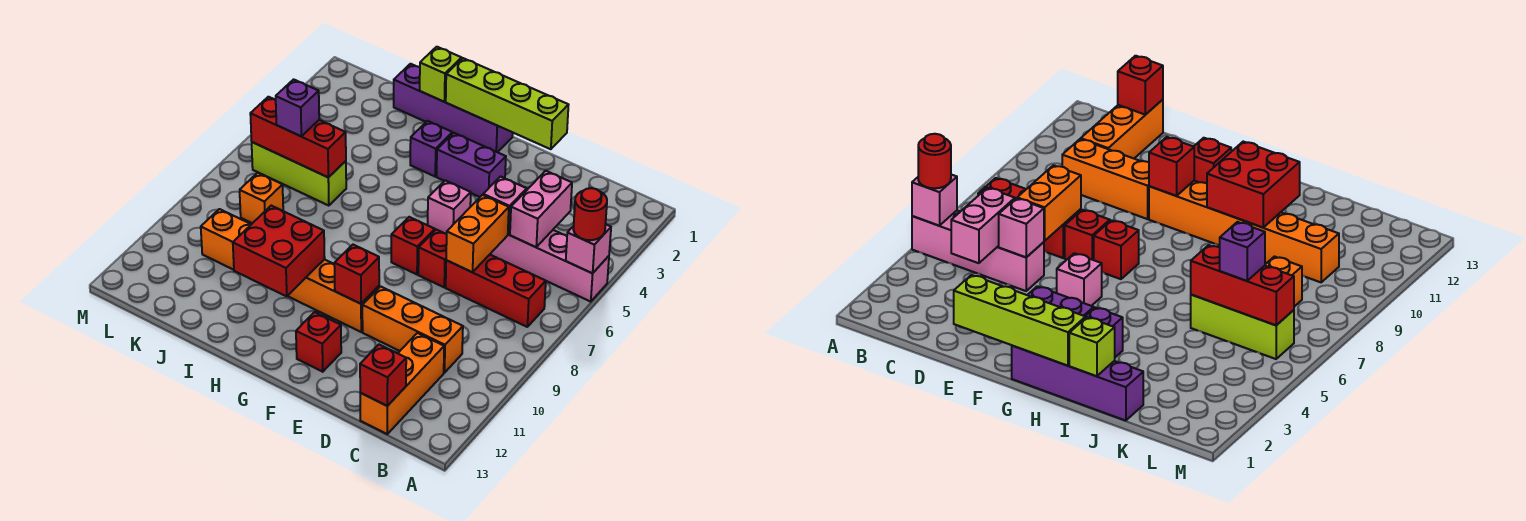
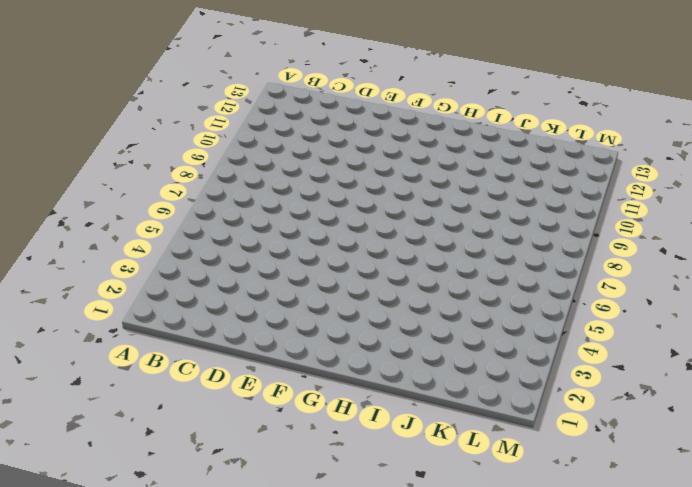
none -> pink 1x4 brick [490,230,609,301]
none -> red 1x3 brick [446,255,546,327]
none -> orange 1x3 brick [362,286,463,373]

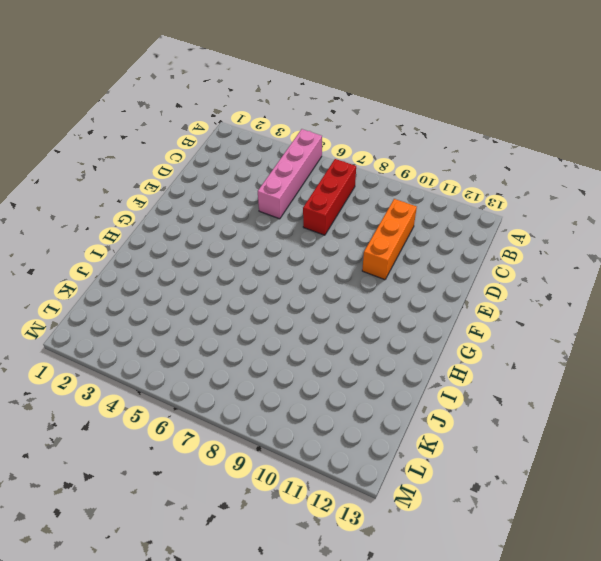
none -> orange 1x3 brick [360,333,444,434]
none -> red 1x1 brick [418,230,447,287]
none -> purple 1x2 brick [437,133,506,197]

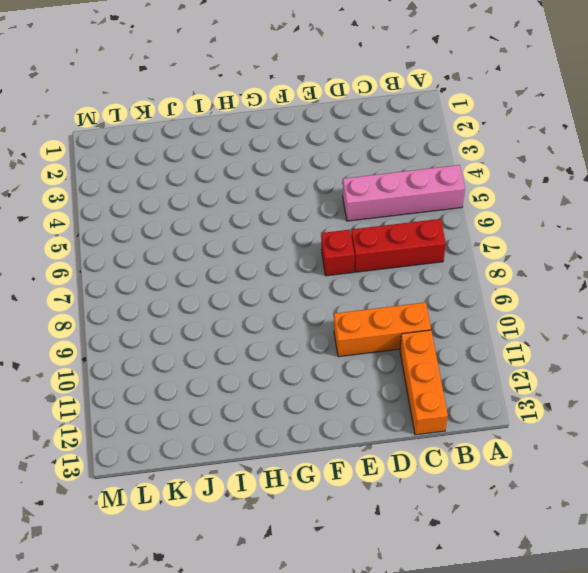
none -> purple 1x2 brick [437,133,506,197]
none -> pink 1x1 brick [428,180,471,234]
none -> red 1x1 brick [391,217,435,274]

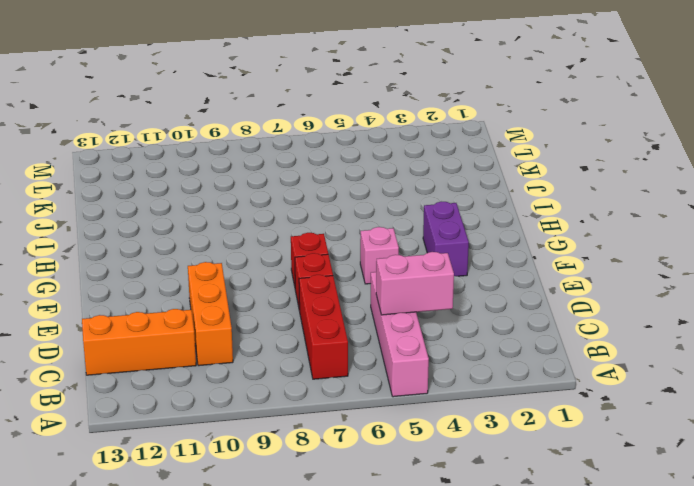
none -> orange 1x6 brick [201,209,379,332]
none -> red 1x1 brick [296,312,341,372]
none -> purple 1x4 brick [393,64,513,152]

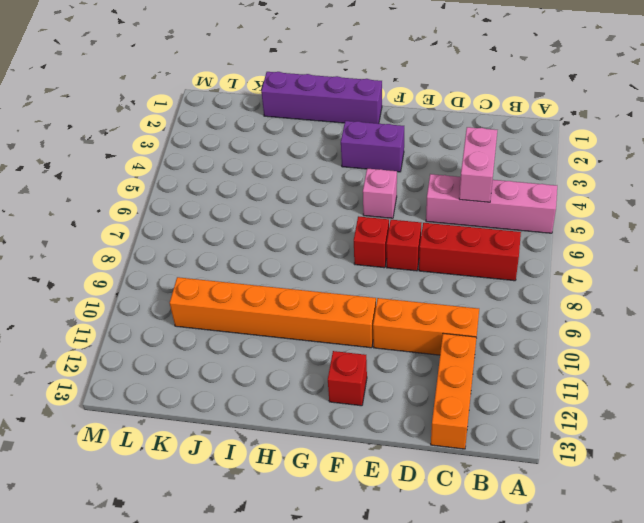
none -> purple 1x1 brick [410,121,452,176]
none -> lime 1x3 brick [252,142,346,206]
none -> orange 1x1 brick [240,173,283,223]

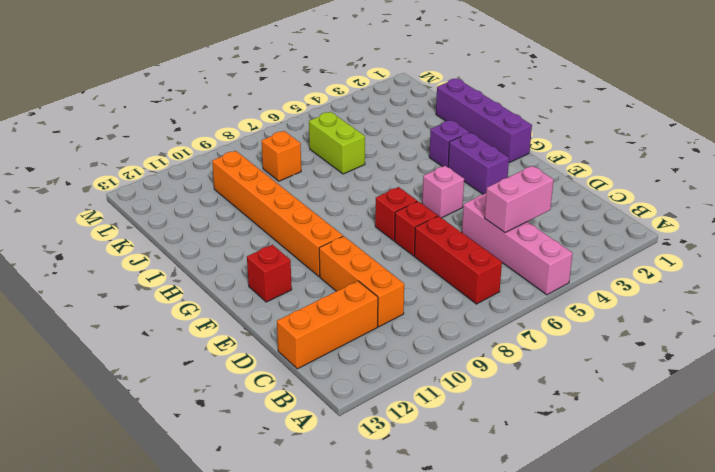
lime 1x2 brick [309,112,365,174] -> lime 1x3 brick [252,142,346,206]
none -> pink 1x1 brick [566,224,611,273]
none -> red 1x1 brick [360,345,406,406]
none -> pink 1x1 brick [483,177,527,234]

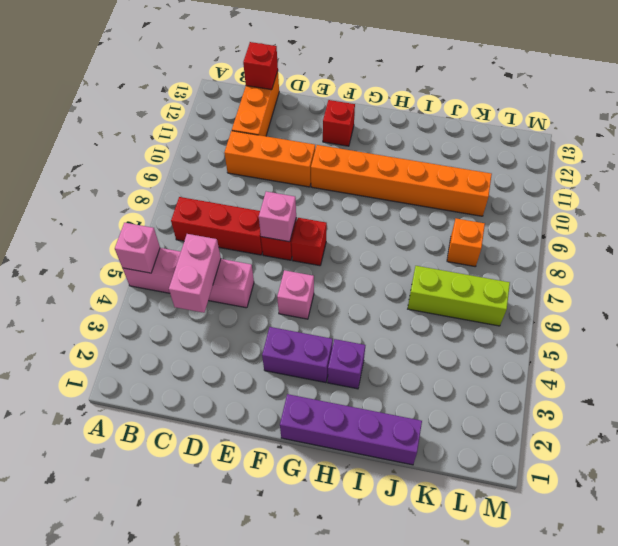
pink 1x1 brick [259,192,296,242] -> pink 1x1 brick moved to [483,177,527,234]
none -> orange 1x2 brick [446,195,509,272]
none -> lime 1x4 brick [446,58,568,149]
none -> red 1x1 brick [334,245,379,304]

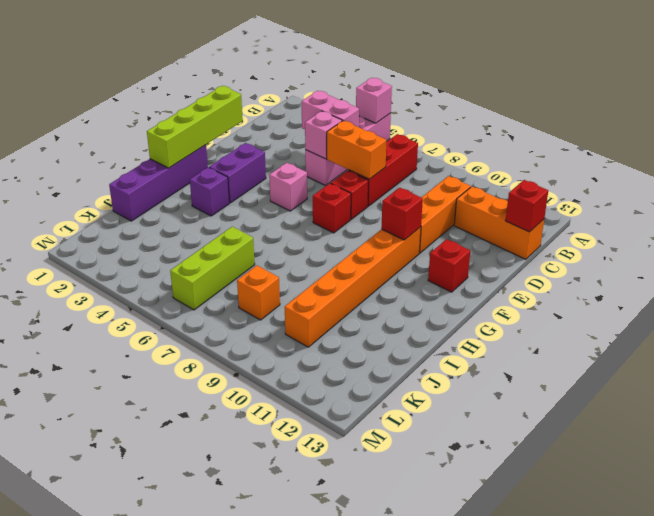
none -> red 2x2 brick [233,206,325,296]
none -> lime 1x1 brick [420,47,462,102]
none -> red 1x3 brick [250,97,346,177]

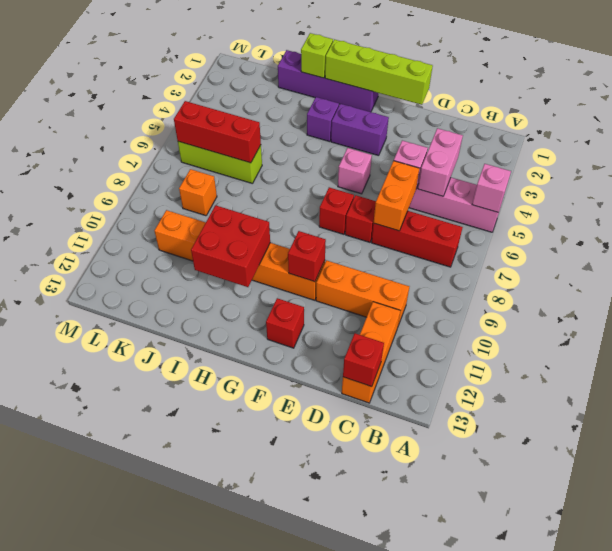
none -> red 1x1 round brick [573,188,607,240]
none -> purple 1x1 brick [276,79,319,136]

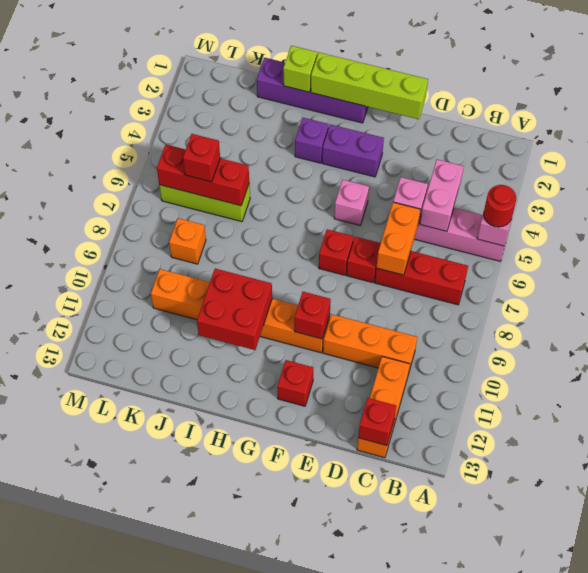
red 1x1 brick [183,134,220,182] -> purple 1x1 brick [276,79,319,136]

